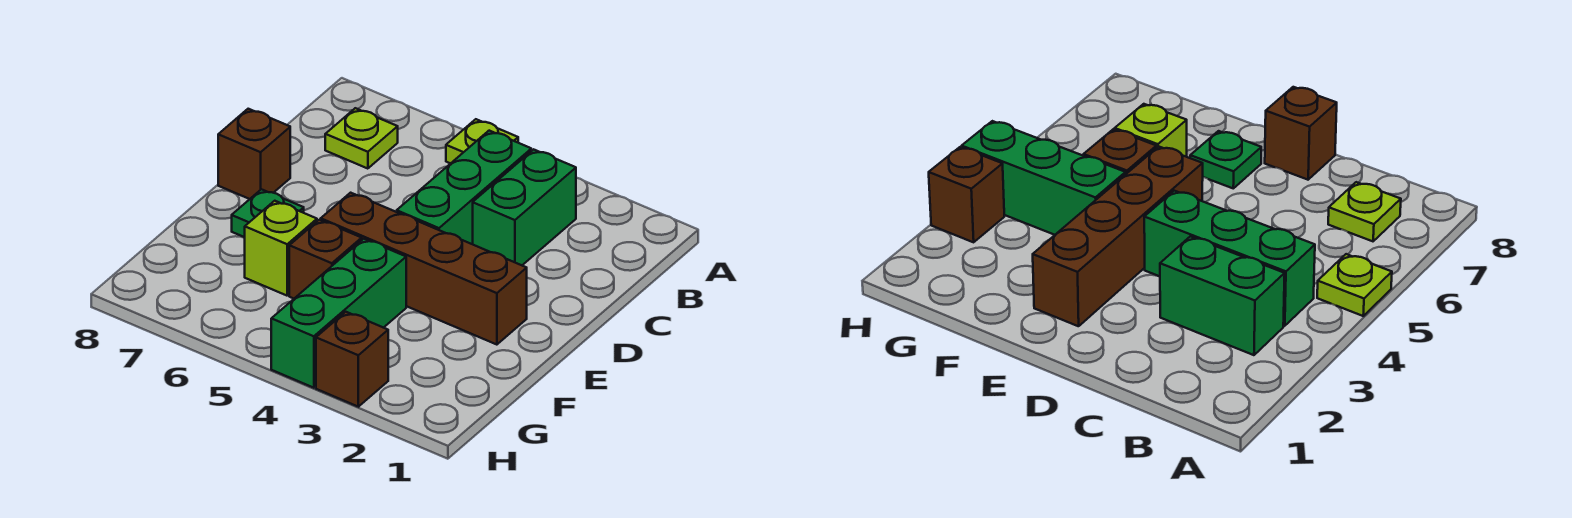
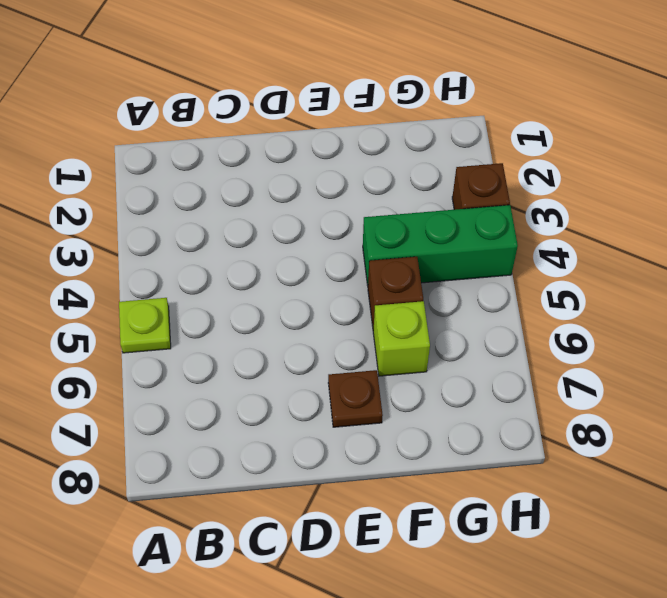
brown 1x1 plate [328,370,383,427] -> green 1x1 plate [232,189,304,237]
none -> green 1x2 brick [473,149,576,265]
none -> green 1x3 brick [397,131,531,244]

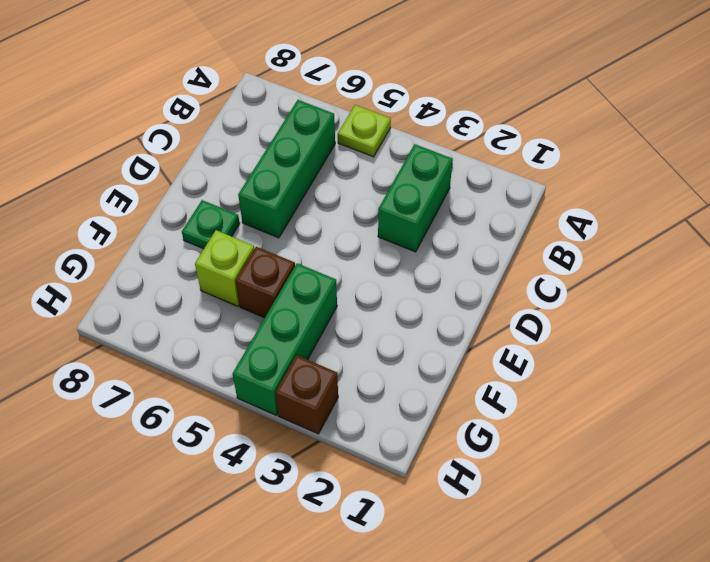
green 1x3 brick [238,100,335,238] -> green 1x3 brick moved to [397,131,531,244]
none -> lime 1x1 plate [325,108,398,169]
none -> brown 1x1 brick [218,109,290,199]

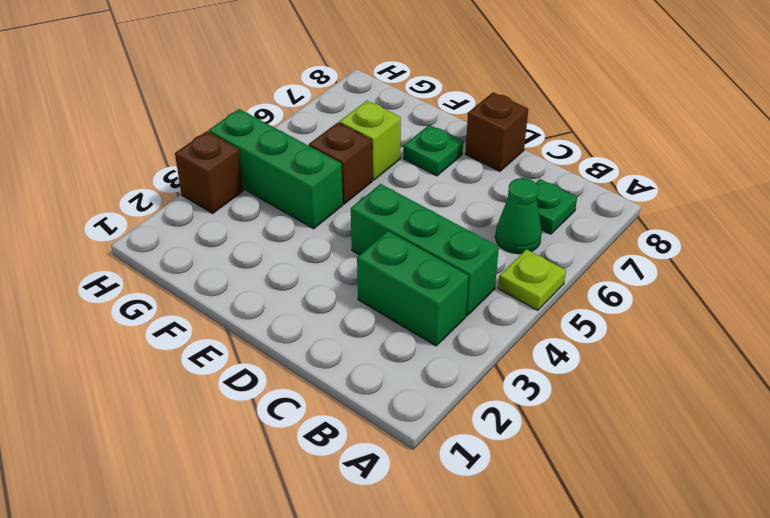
green 1x1 cone [495,178,542,254] -> none
green 1x1 plate [536,179,577,234] -> lime 1x1 plate [325,108,398,169]
none -> brown 1x4 brick [321,193,527,345]

